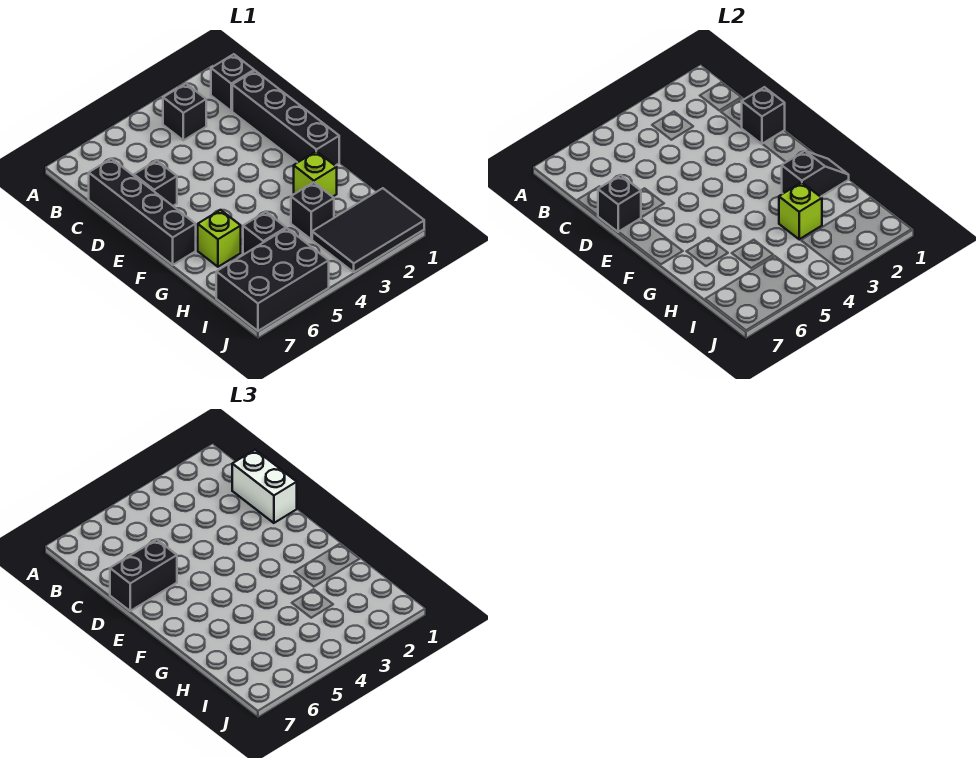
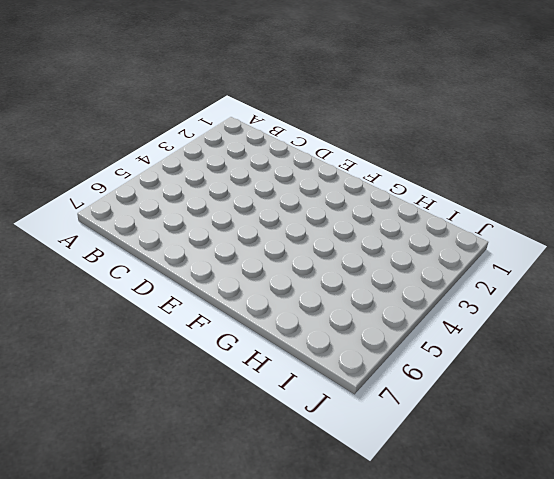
none -> black 1x1 brick [211,54,254,111]
none -> black 1x1 brick [163,83,206,140]
none -> black 1x4 brick [232,71,339,166]

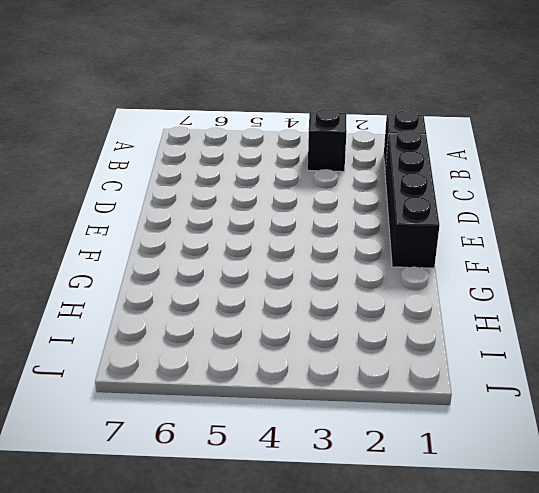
none -> black 1x4 brick [89,159,196,265]
none -> black 1x1 brick [134,160,177,206]
none -> lime 1x1 brick [294,151,337,197]

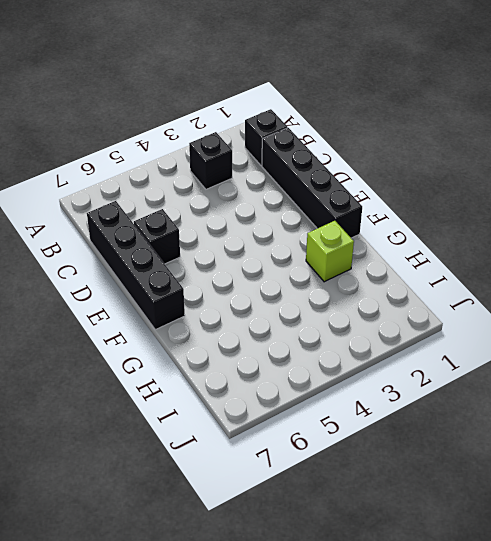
none -> lime 1x1 brick [198,210,241,267]
none -> black 1x1 brick [291,182,334,239]
none -> black 1x1 brick [243,212,286,254]

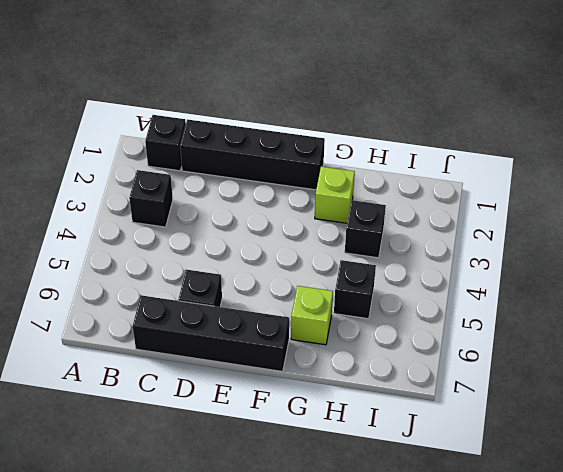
none -> black 2x3 tile [312,188,424,272]
none -> black 2x3 brick [216,228,329,331]
none -> black 1x1 brick [742,87,785,144]

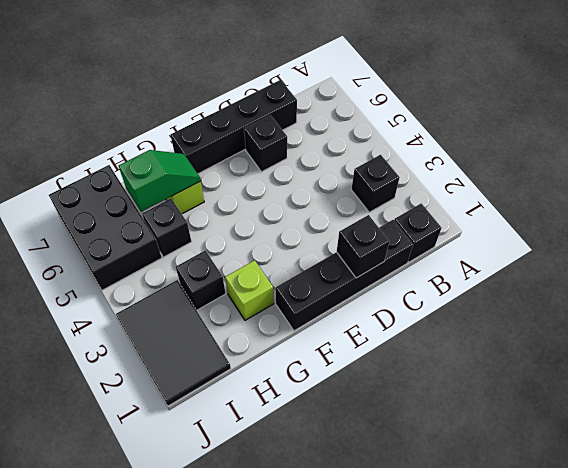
green 1x2 slope [119,150,201,212] -> none
none -> black 1x1 brick [598,175,641,232]
none -> black 1x2 slope [782,151,849,197]
none -> lime 1x1 brick [779,182,822,239]

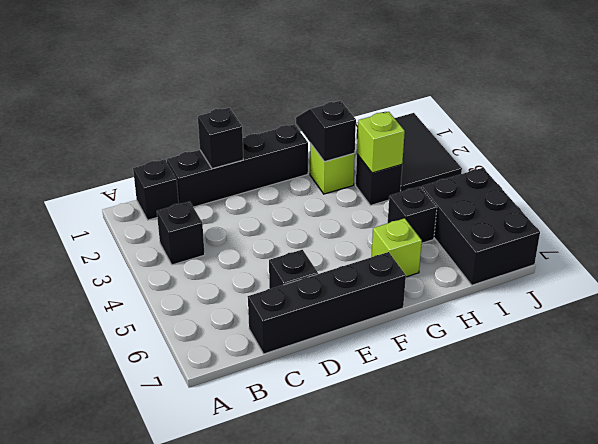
none -> black 1x1 brick [598,175,641,232]
none -> white 1x2 brick [232,450,297,523]
none -> black 1x2 brick [110,539,177,611]

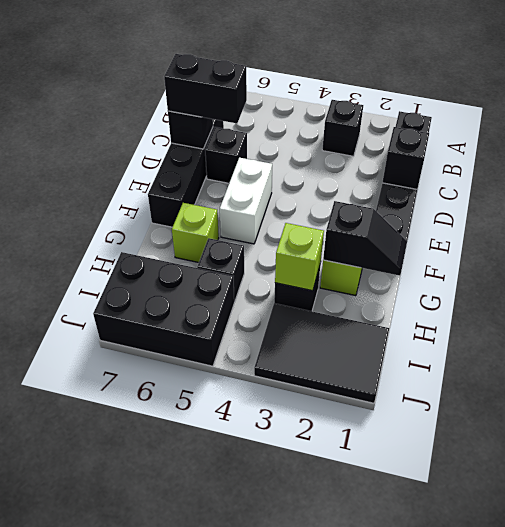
white 1x2 brick [220,158,272,244] -> white 1x2 brick moved to [232,450,297,523]

